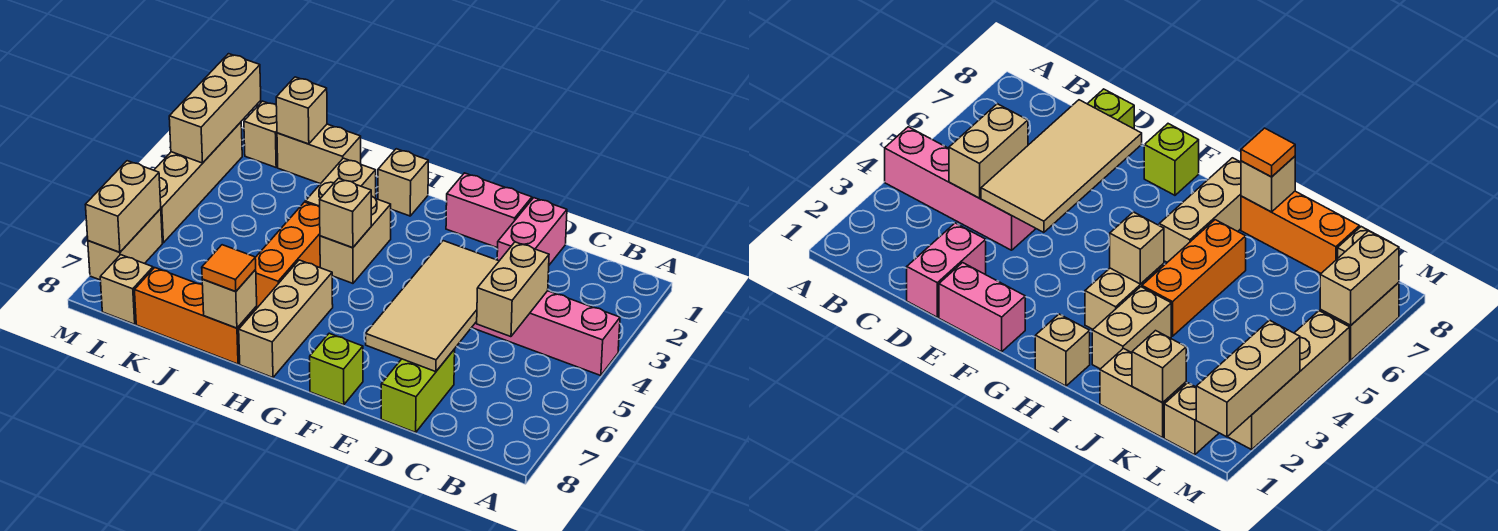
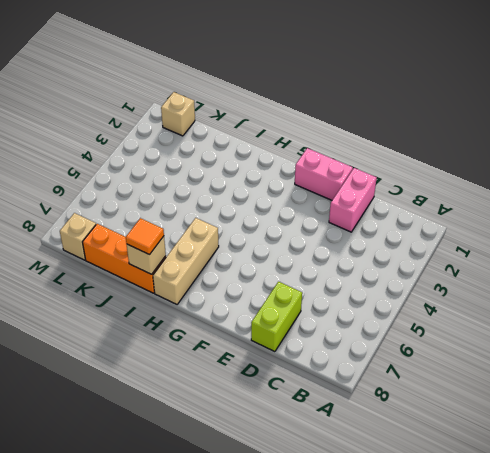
none -> pink 1x4 brick [472,291,620,376]
none -> lime 1x1 brick [310,333,363,405]
none -> tan 1x1 brick [378,149,428,216]

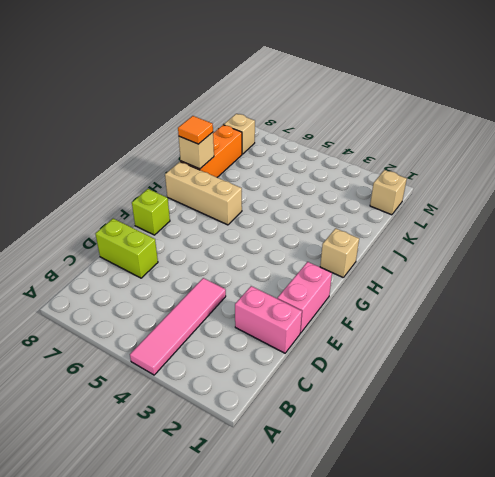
pink 1x4 tile [130,278,226,375] -> pink 1x4 brick [472,291,620,376]
none -> tan 1x2 brick [320,196,391,283]
none -> tan 1x2 brick [305,158,376,207]
none -> orange 1x3 brick [255,202,320,308]

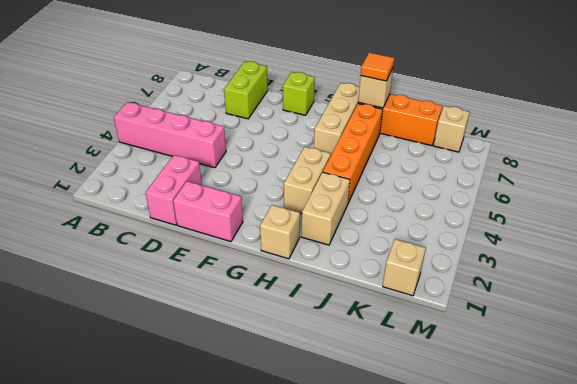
orange 1x4 brick [323,104,383,203] -> orange 1x3 brick [255,202,320,308]
none -> tan 1x2 brick [277,124,361,184]
none -> tan 1x4 brick [154,122,242,243]
none -> tan 1x2 brick [88,209,162,280]

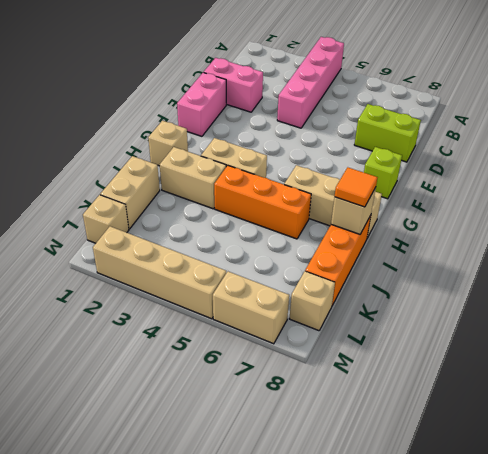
none -> tan 1x2 brick [477,242,549,337]
none -> tan 2x4 tile [366,241,499,372]
none -> tan 1x1 brick [320,178,371,248]

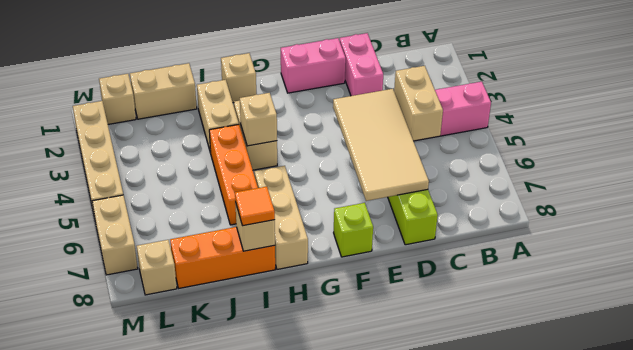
none -> tan 1x1 brick [276,77,327,144]
none -> tan 1x3 brick [169,54,261,163]
none -> tan 1x2 brick [85,161,161,252]

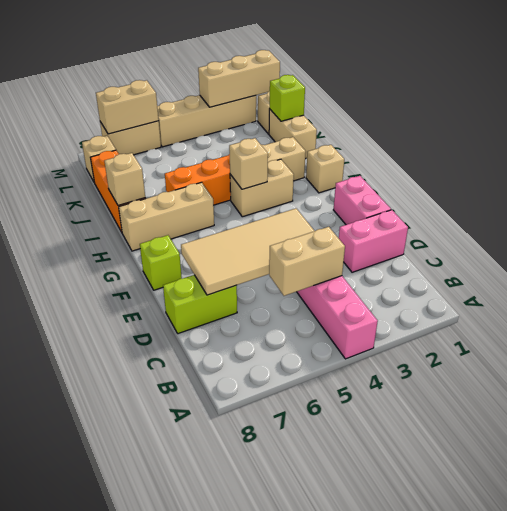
lime 1x1 brick [269,75,305,121] -> tan 1x1 brick [276,77,327,144]
none -> orange 1x1 tile [202,245,256,291]

